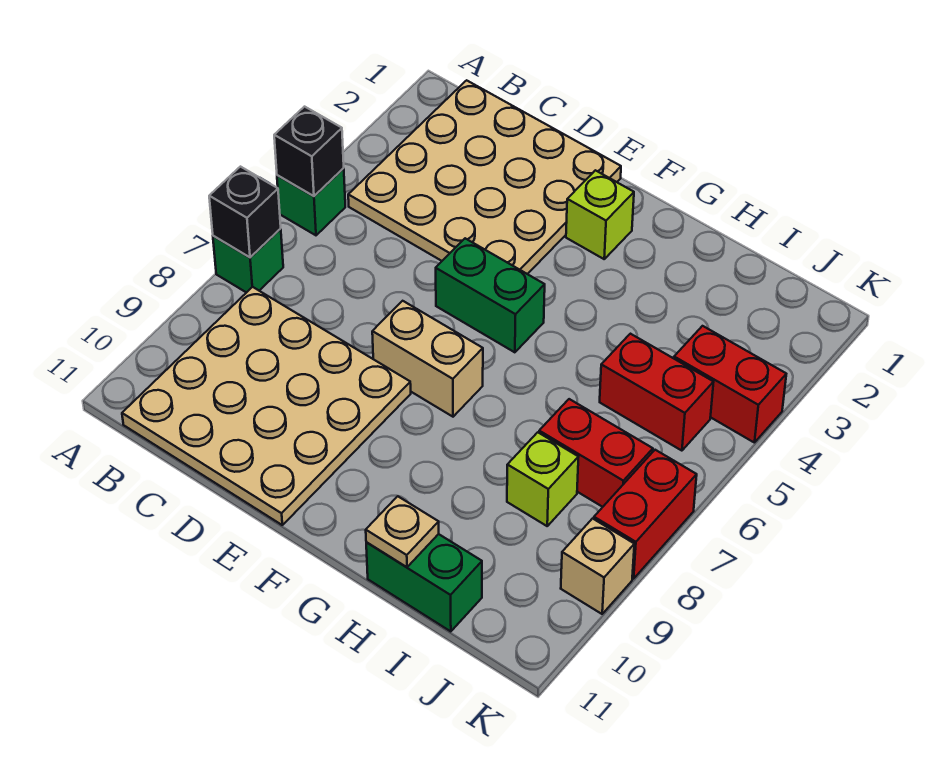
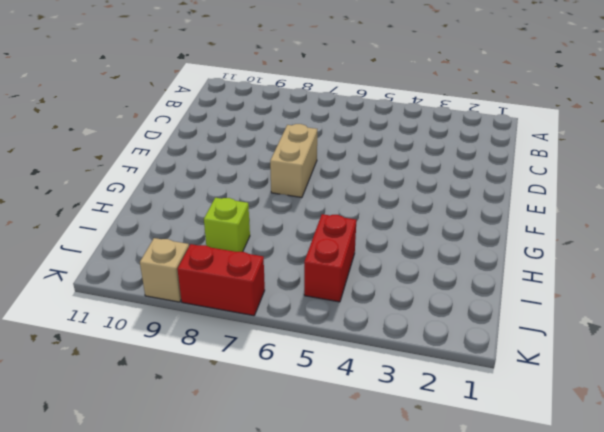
none -> green 1x1 brick [277,168,345,235]
none -> green 1x1 brick [213,229,283,293]
none -> tan 4x4 plate [348,80,621,274]

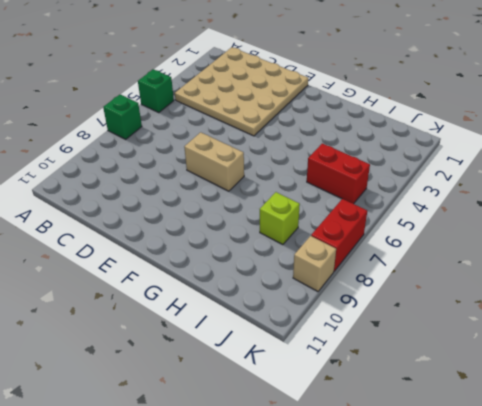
none -> tan 4x4 plate [122,287,411,525]
none -> green 1x2 brick [436,238,545,352]
none -> lime 1x1 brick [566,170,634,259]

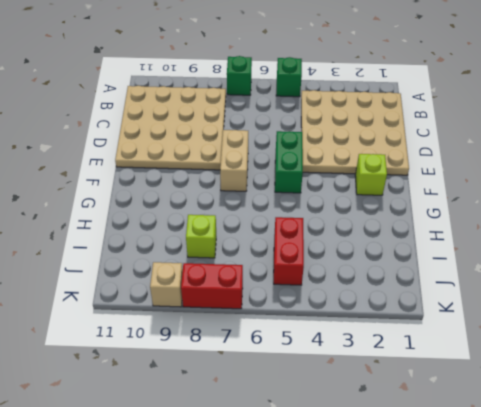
none -> green 1x2 brick [366,534,482,632]
none -> red 1x2 brick [539,399,653,507]
none -> red 1x2 brick [674,326,786,442]

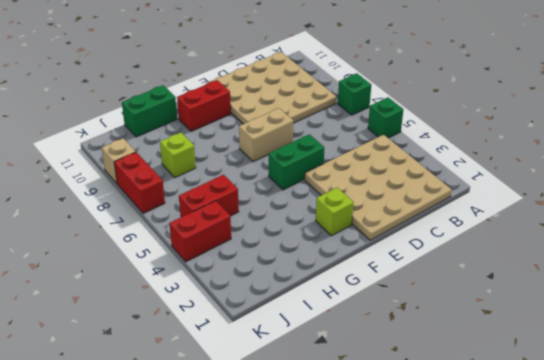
red 1x2 brick [177,80,231,131] -> red 1x2 brick moved to [539,399,653,507]
none -> black 1x1 brick [274,107,344,196]
none -> black 1x1 brick [209,167,281,257]
none -> tan 1x1 plate [366,496,439,567]

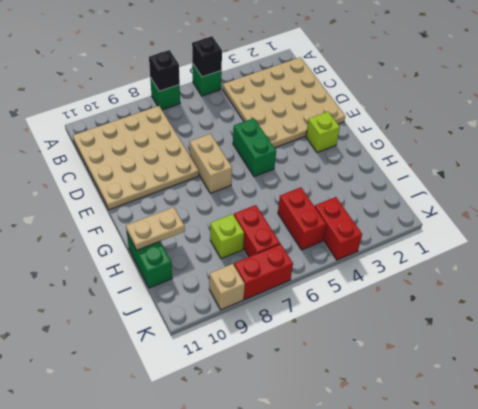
tan 1x2 plate [126,207,185,250] -> tan 1x1 plate [366,496,439,567]

